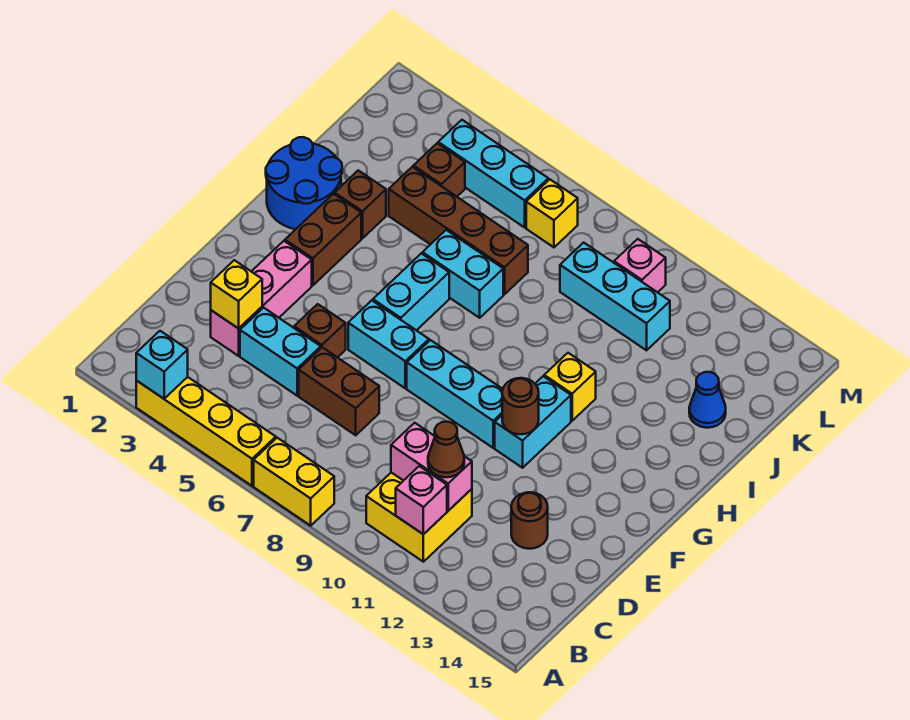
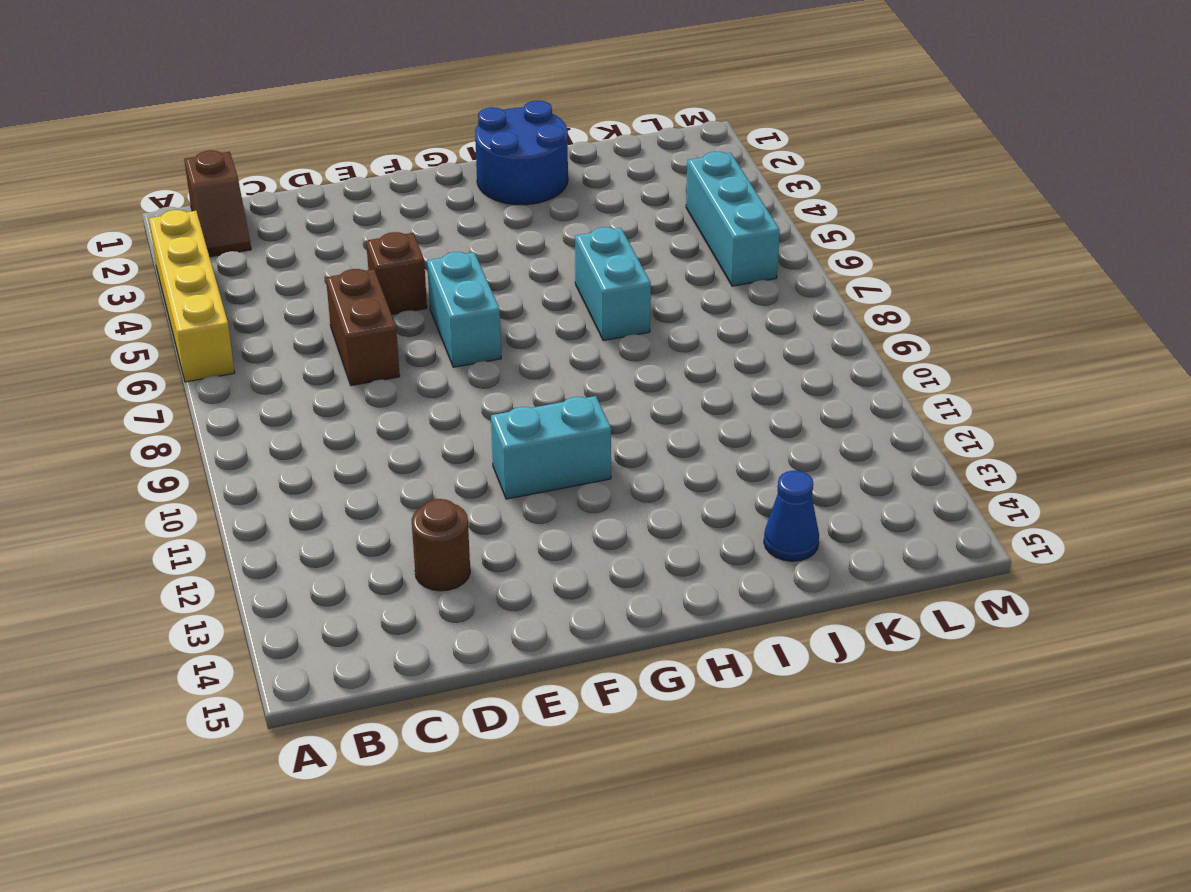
brown 1x2 slope [184,150,251,257] -> none
none -> yellow 1x2 brick [254,438,334,526]
none -> yellow 2x2 brick [366,473,472,562]
none -> pink 1x3 brick [211,241,312,356]
none -> cyan 1x2 brick [240,308,321,396]

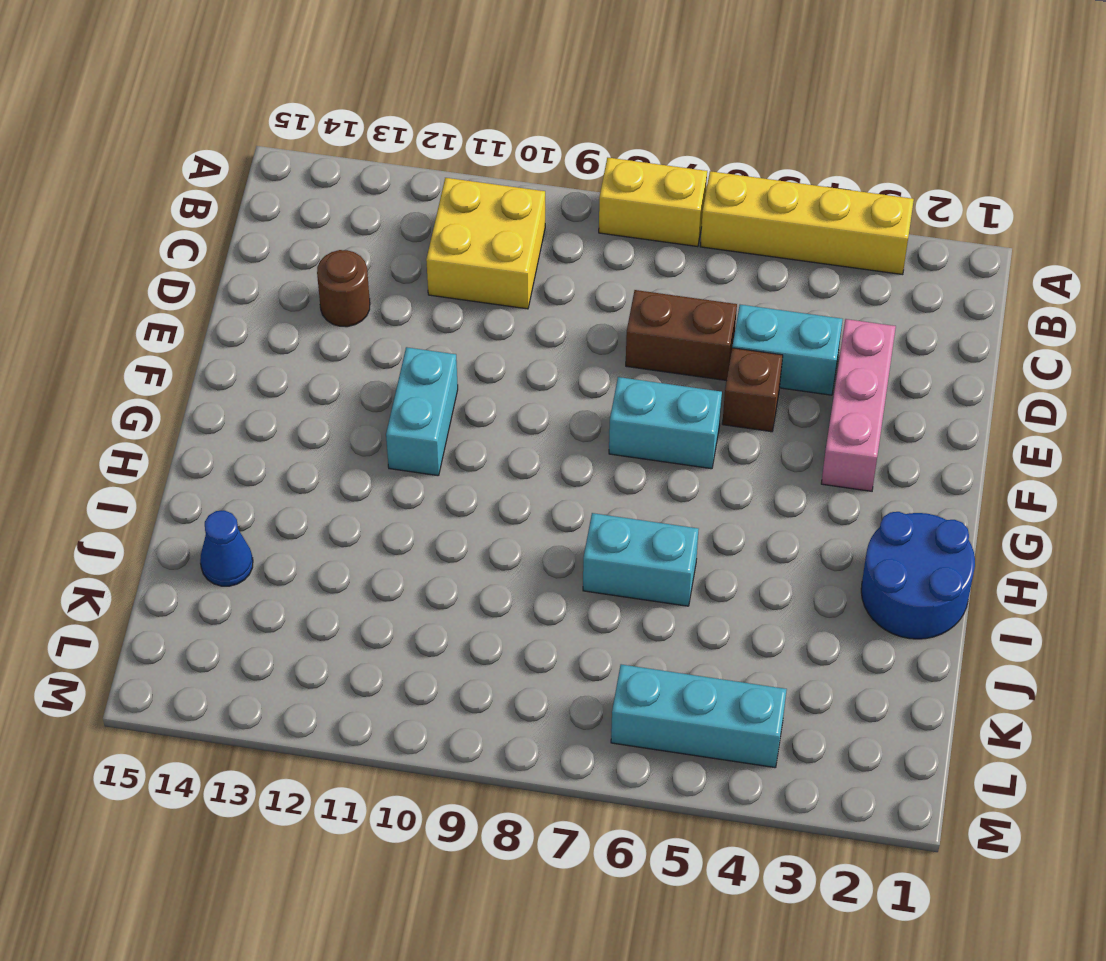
none -> cyan 1x3 brick [407,340,503,448]
none -> brown 1x2 brick [285,194,361,285]
none -> cyan 1x2 brick [373,253,449,330]
none -> yellow 1x1 brick [544,353,596,421]

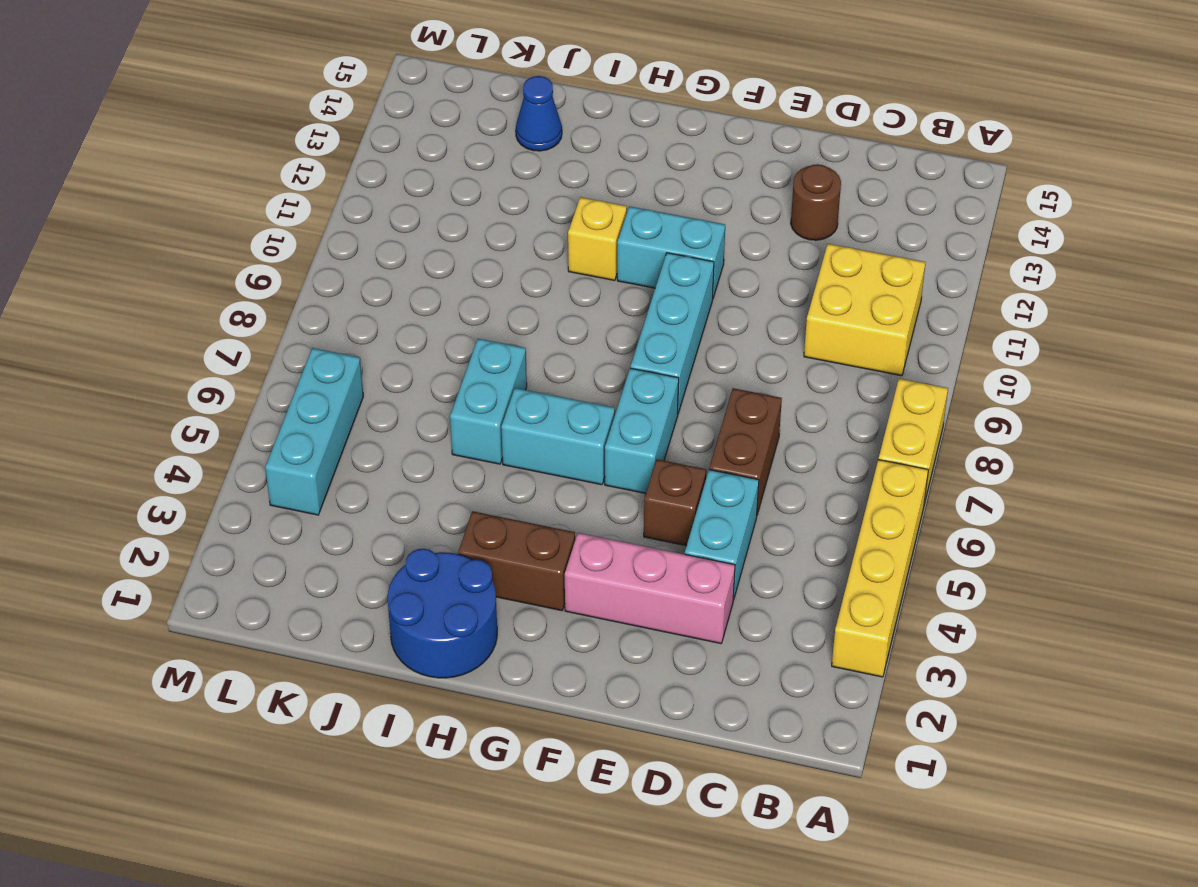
none -> brown 1x1 brick [335,170,386,239]
none -> brown 1x4 brick [389,167,528,294]
none -> brown 1x1 brick [413,143,465,197]
none -> cyan 1x3 brick [560,243,670,350]

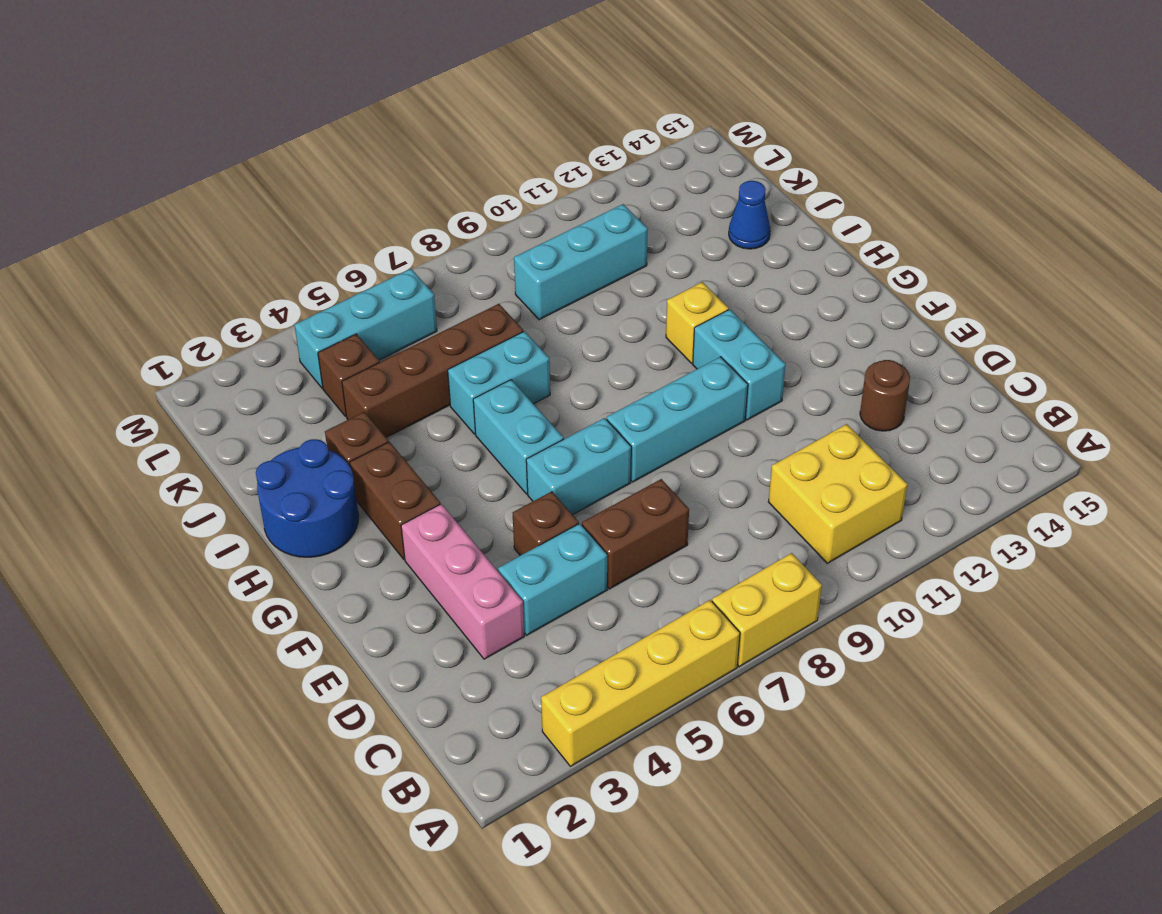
none -> yellow 1x1 brick [526,179,578,247]
none -> pink 1x1 brick [614,239,666,292]
none -> cyan 1x1 brick [136,331,188,399]
none -> pink 1x1 brick [396,466,447,534]

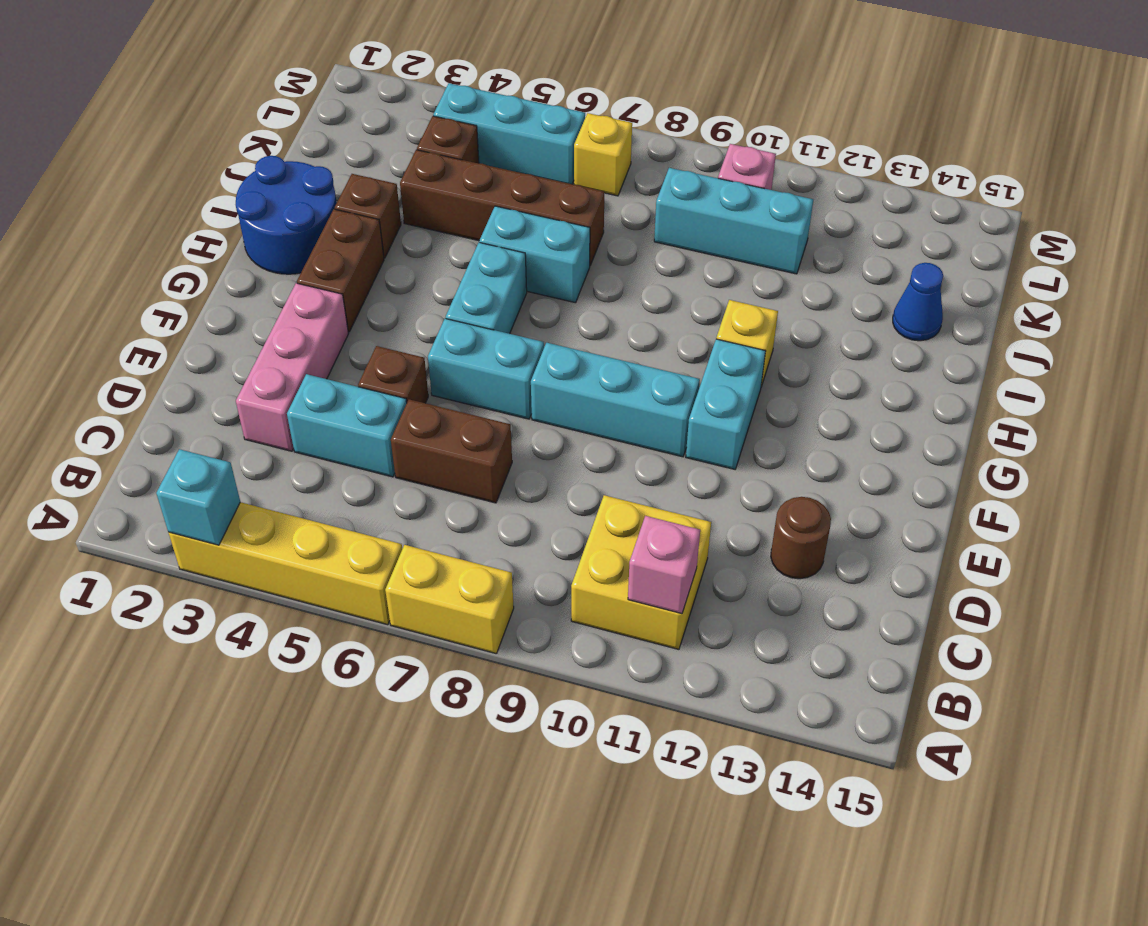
none -> pink 1x2 brick [391,423,472,511]
none -> yellow 1x1 brick [211,260,262,329]
none -> brown 1x1 round brick [502,378,539,434]
none -> brown 1x1 cone [428,422,464,477]

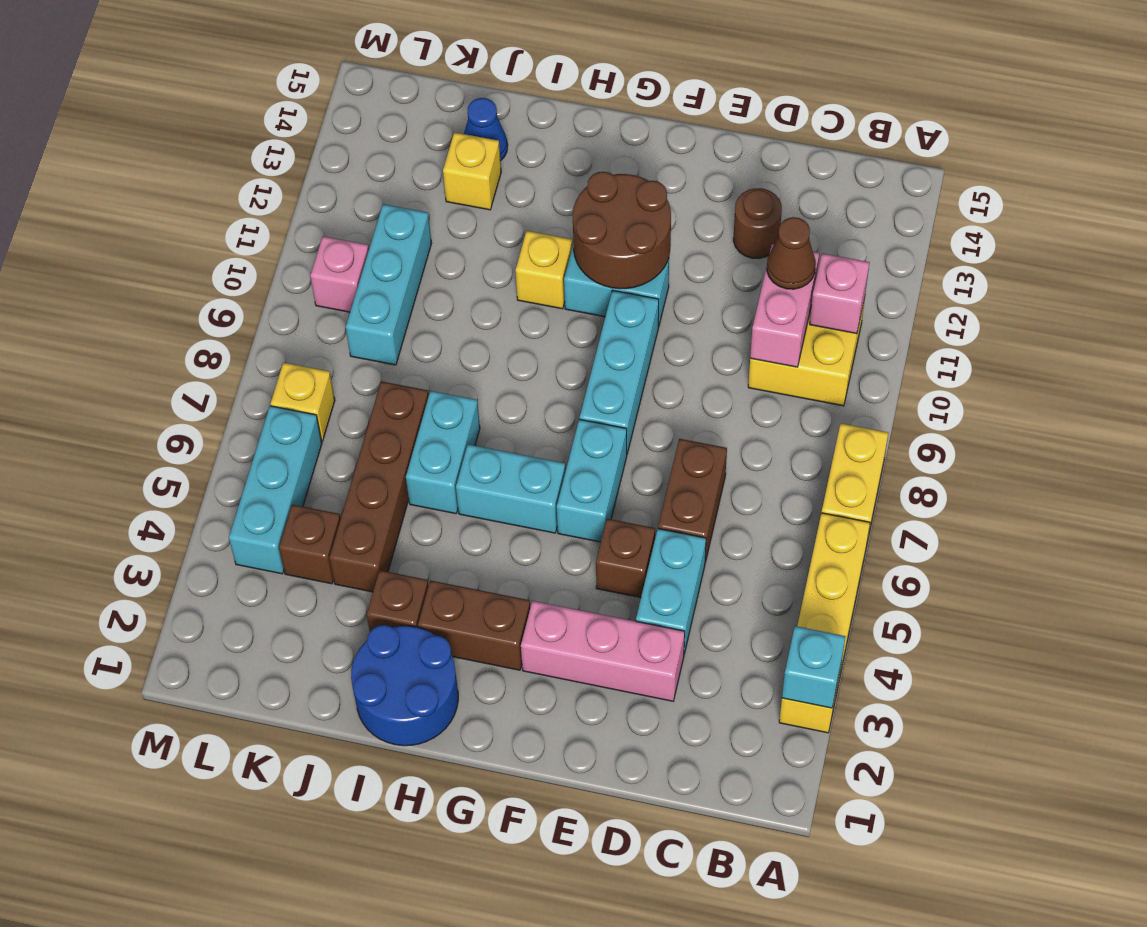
brown 2x2 round brick [573,172,671,289] -> brown 1x1 round brick [502,378,539,434]
yellow 1x1 brick [443,132,501,210] -> yellow 1x1 brick moved to [211,260,262,329]

